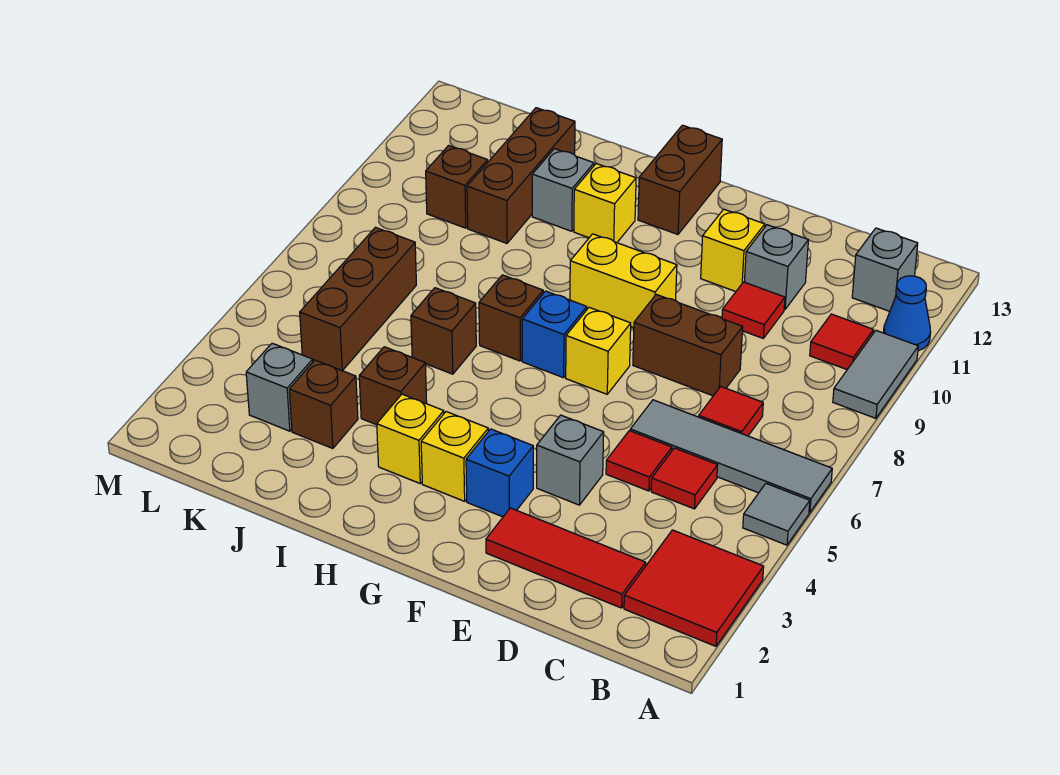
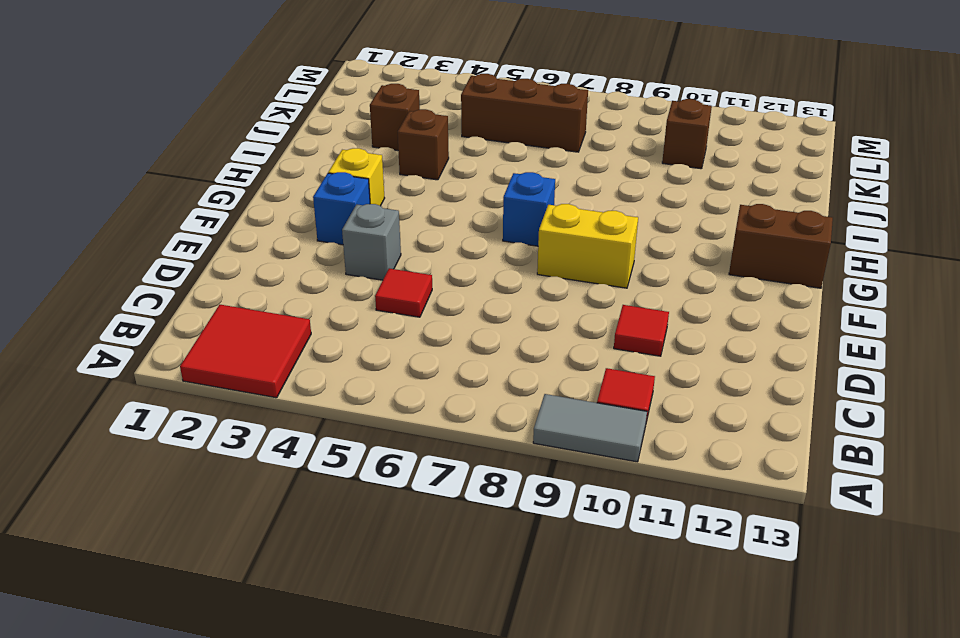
yellow 1x2 brick [537,204,638,288] -> yellow 1x2 brick turned to [570,234,677,328]
none -> grey 1x1 tile [743,484,810,545]
none -> grey 1x4 tile [630,400,832,513]
none -> blue 1x1 cone [883,276,931,351]
none -> grey 1x1 brick [852,228,918,311]

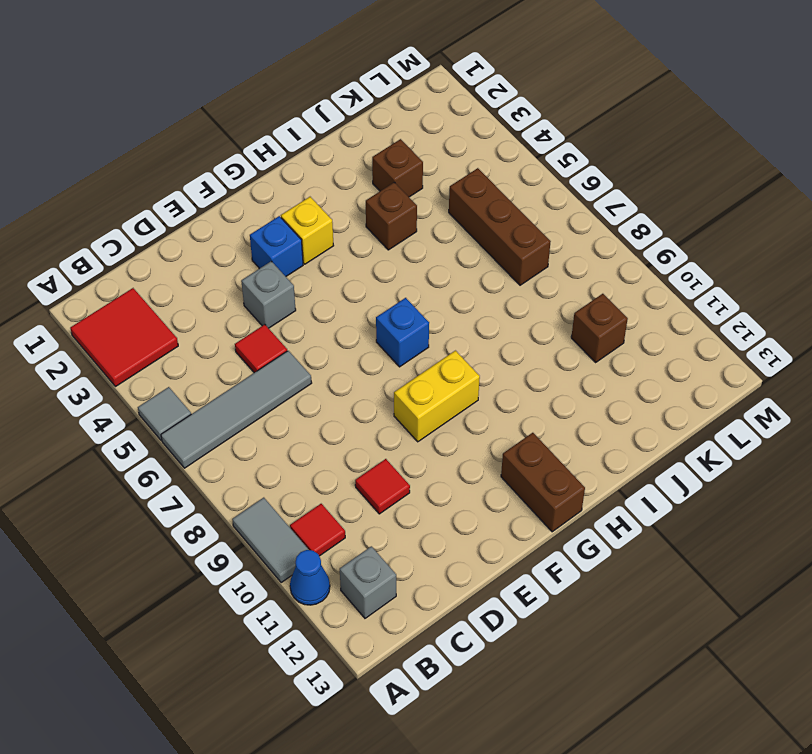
none -> red 1x3 tile [486,508,646,608]
none -> red 1x1 tile [651,448,718,509]
none -> red 1x1 tile [699,387,763,436]
none -> brown 1x2 brick [633,294,743,396]

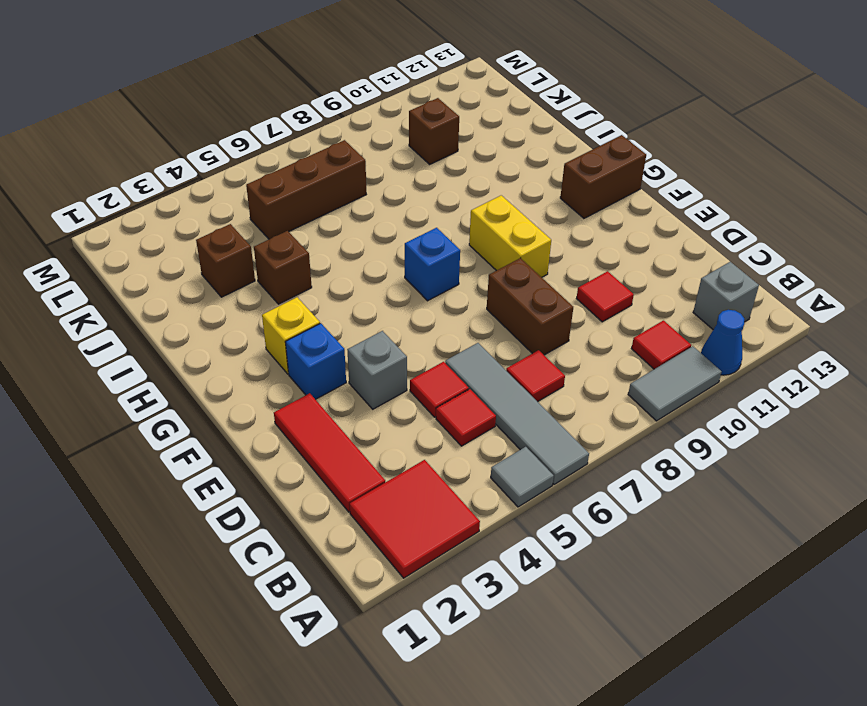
none -> grey 1x1 brick [744,225,808,309]
none -> yellow 1x1 brick [701,209,765,292]
none -> yellow 1x1 brick [566,307,631,394]
none -> yellow 1x1 brick [377,394,444,483]

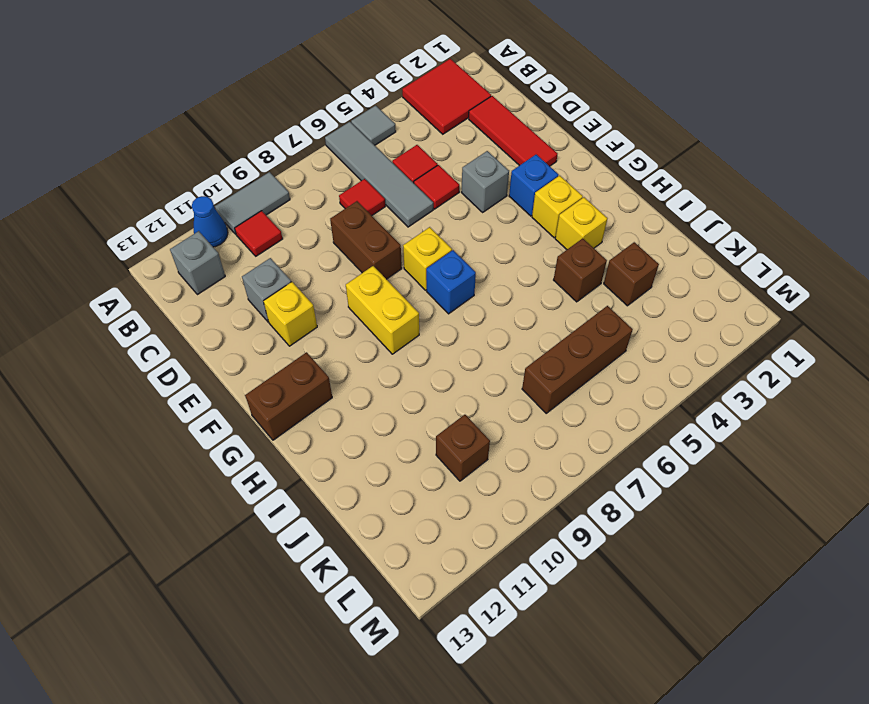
none -> red 1x1 tile [722,282,785,338]
none -> brown 1x1 brick [479,275,543,361]
none -> yellow 1x1 brick [574,164,636,243]
none -> brown 1x1 brick [411,288,476,374]

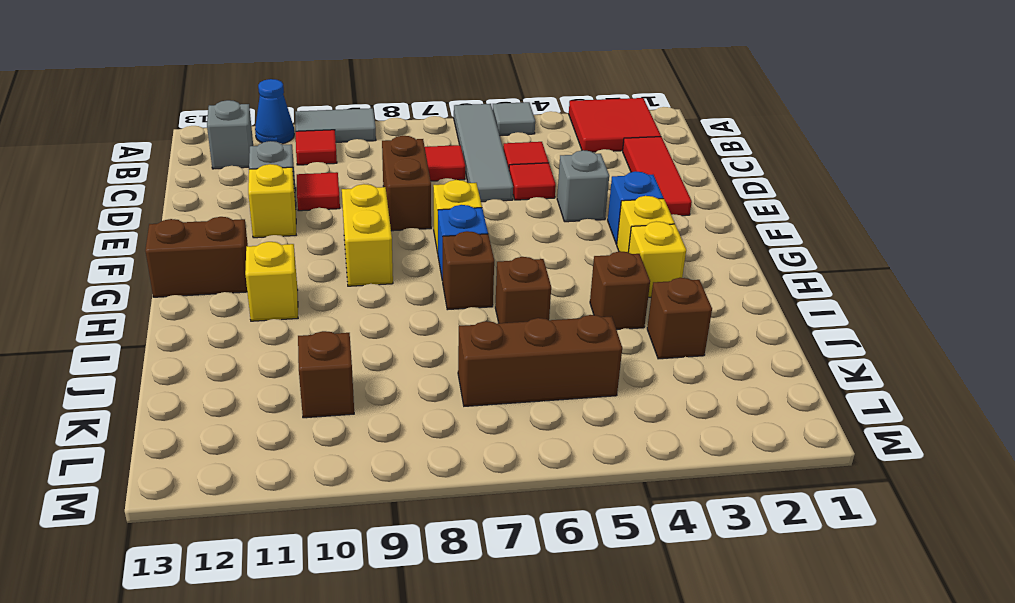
none -> grey 1x1 brick [532,149,594,231]
none -> brown 1x3 brick [467,108,575,243]
none -> grey 1x1 brick [246,343,313,431]

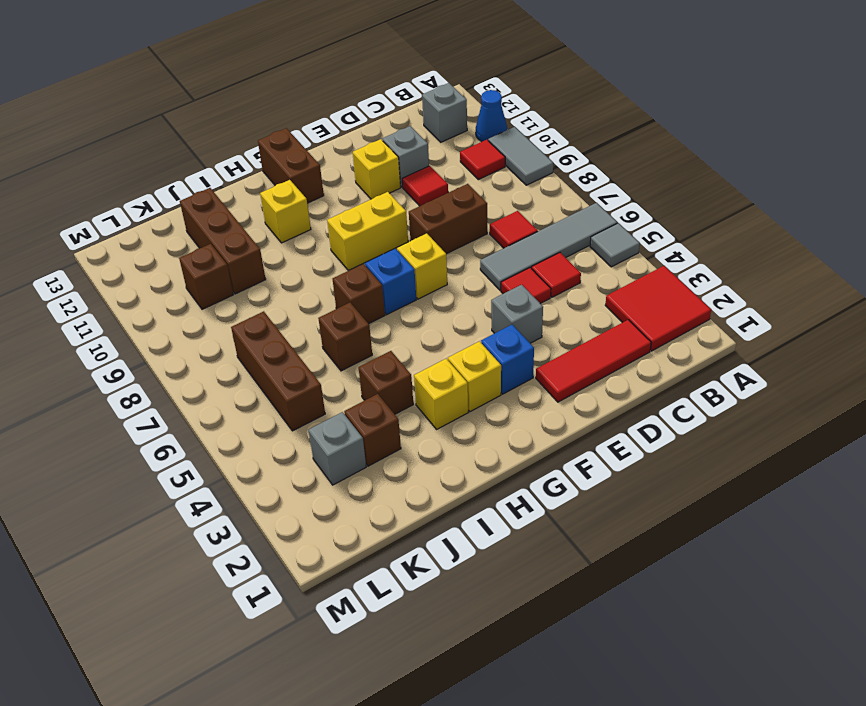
none -> grey 1x1 brick [532,149,594,231]

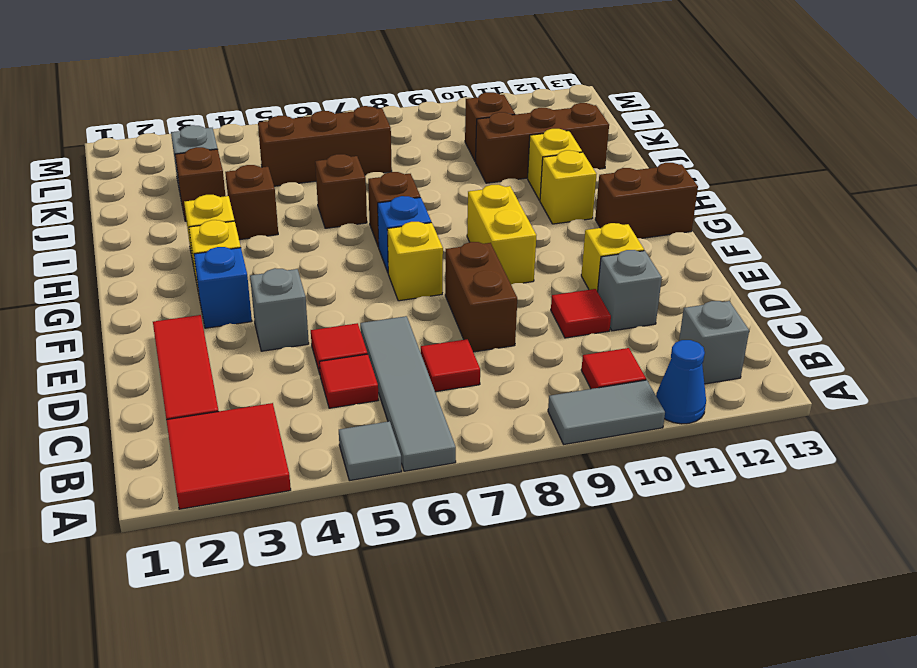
yellow 1x1 brick [528,129,582,201] -> grey 1x1 brick [532,149,594,231]

